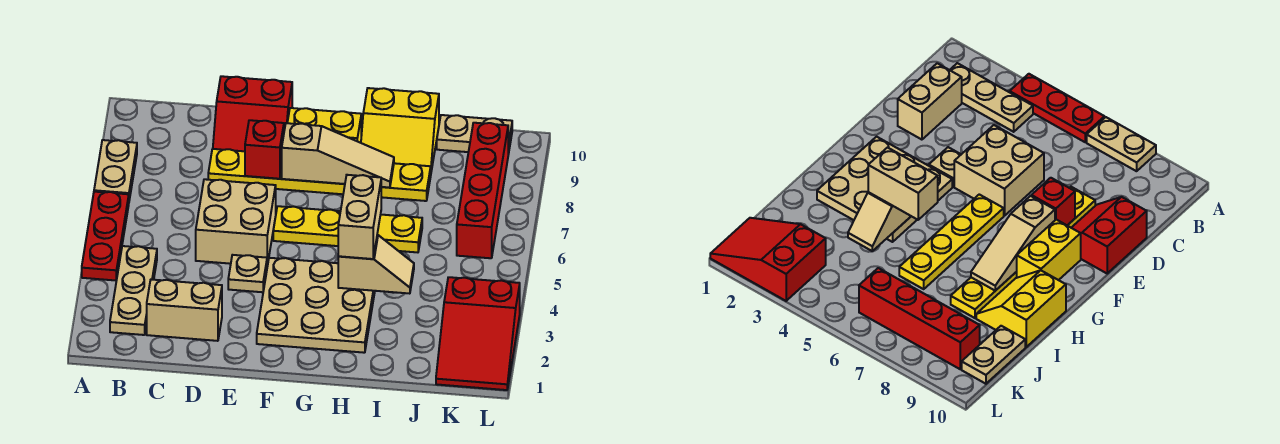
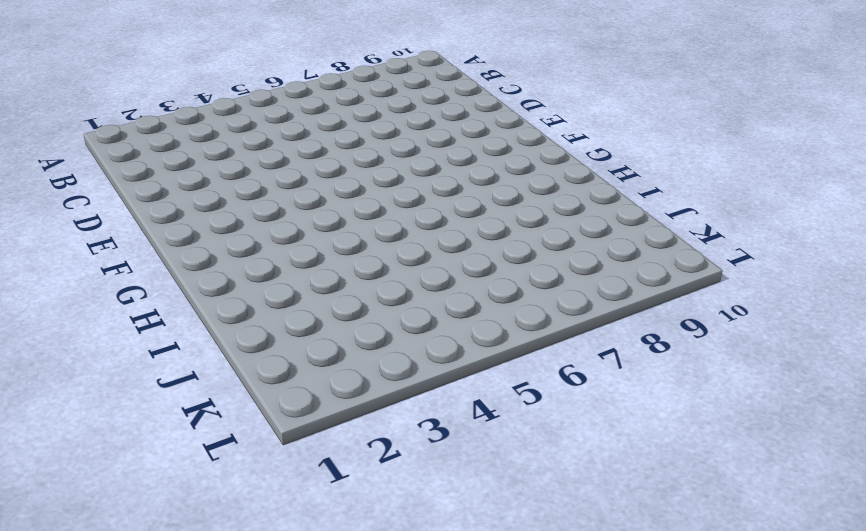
none -> red 1x3 plate [82,192,129,281]
none -> tan 1x2 plate [94,140,137,200]
none -> tan 1x3 plate [110,246,157,335]

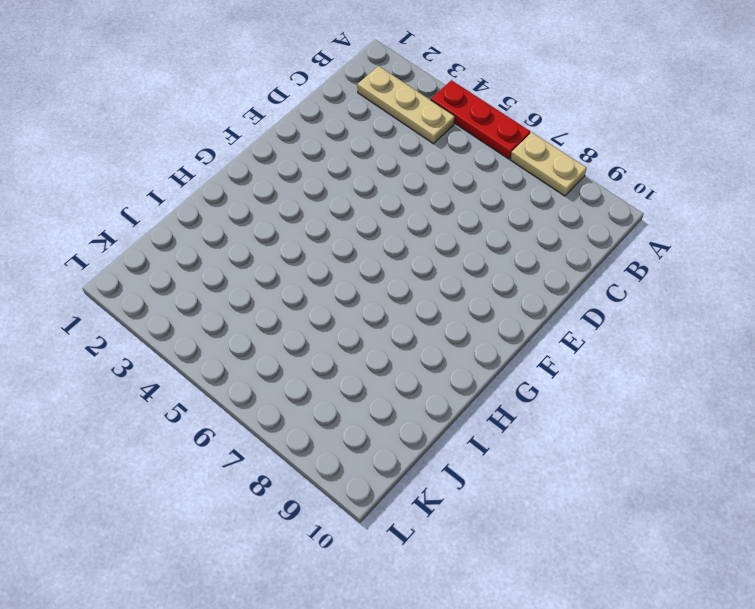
none -> tan 1x2 brick [147,279,222,341]
none -> tan 2x2 brick [196,179,276,266]
none -> yellow 1x6 plate [208,149,431,201]

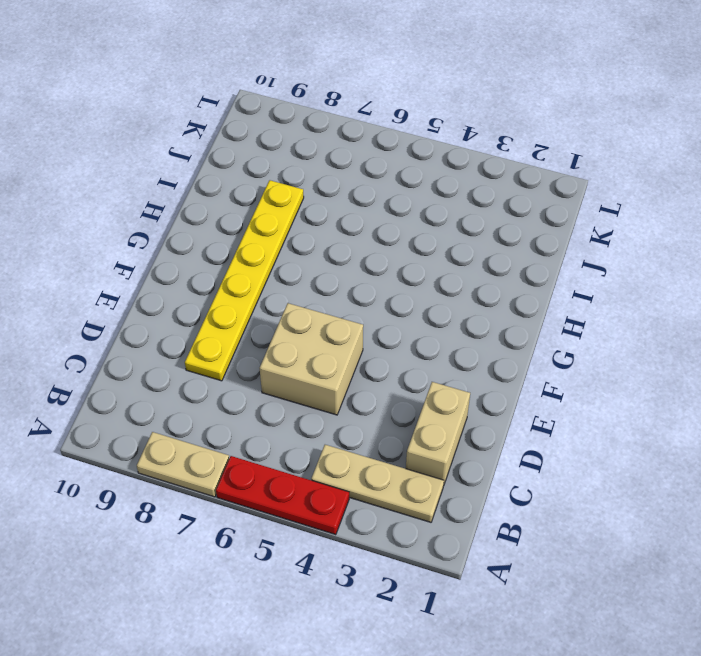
none -> red 2x2 slope [213,76,292,151]
none -> tan 1x1 plate [228,255,267,292]
none -> tan 3x3 plate [257,258,375,353]

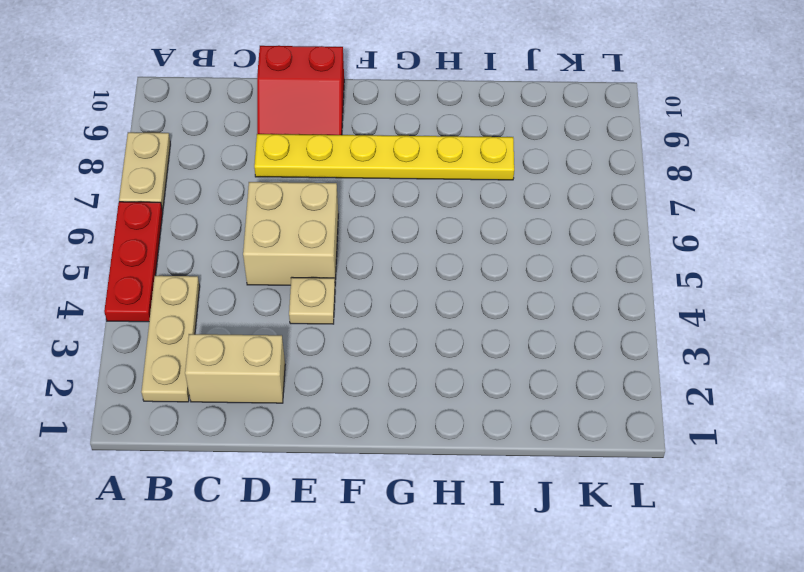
none -> tan 3x3 plate [257,258,375,353]
none -> yellow 1x4 plate [273,206,422,252]
none -> yellow 1x2 brick [287,108,361,143]

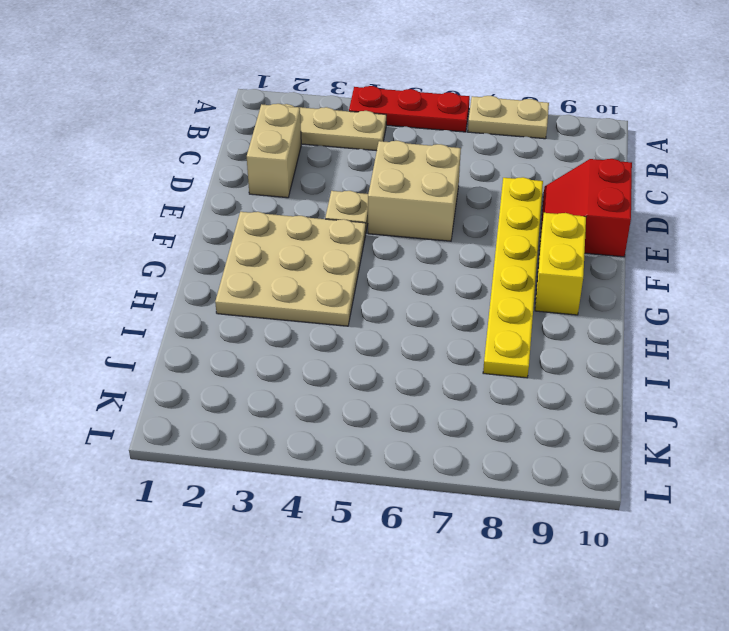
none -> yellow 1x4 plate [273,206,422,252]
none -> yellow 2x2 slope [361,88,439,171]
none -> tan 1x2 plate [437,115,512,155]

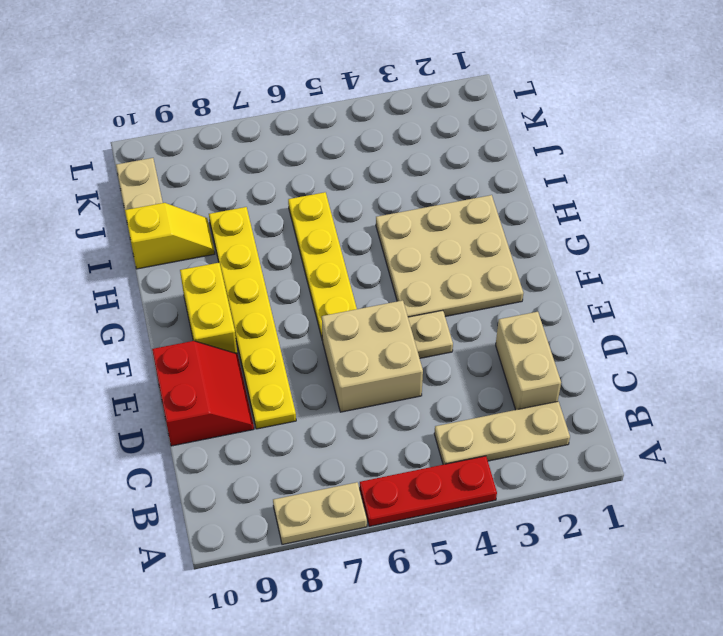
yellow 1x2 slope [125,203,215,269] -> yellow 2x2 slope [361,88,439,171]
none -> red 2x3 slope [436,277,520,390]
none -> red 1x4 brick [457,123,508,258]
none -> red 1x1 brick [245,120,284,179]

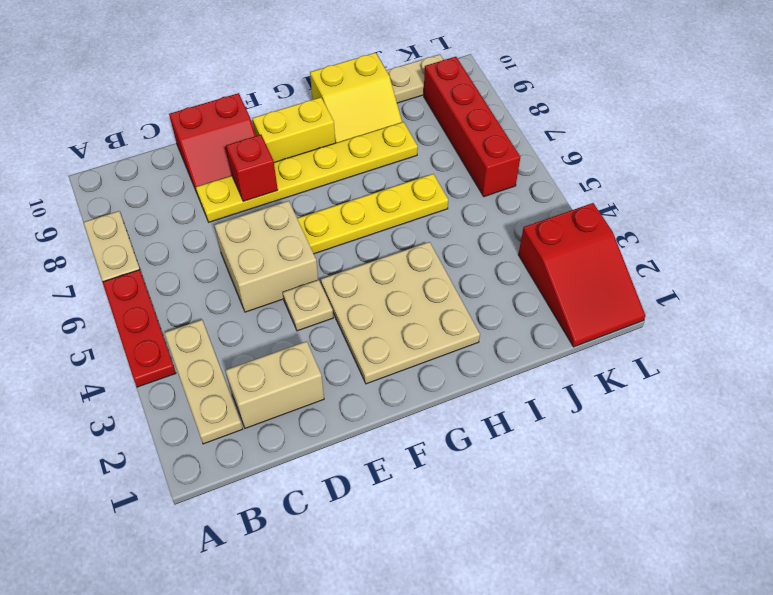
none -> tan 1x3 slope [282,123,394,188]
none -> tan 1x2 slope [338,235,414,294]
none -> tan 1x2 brick [338,175,381,259]

